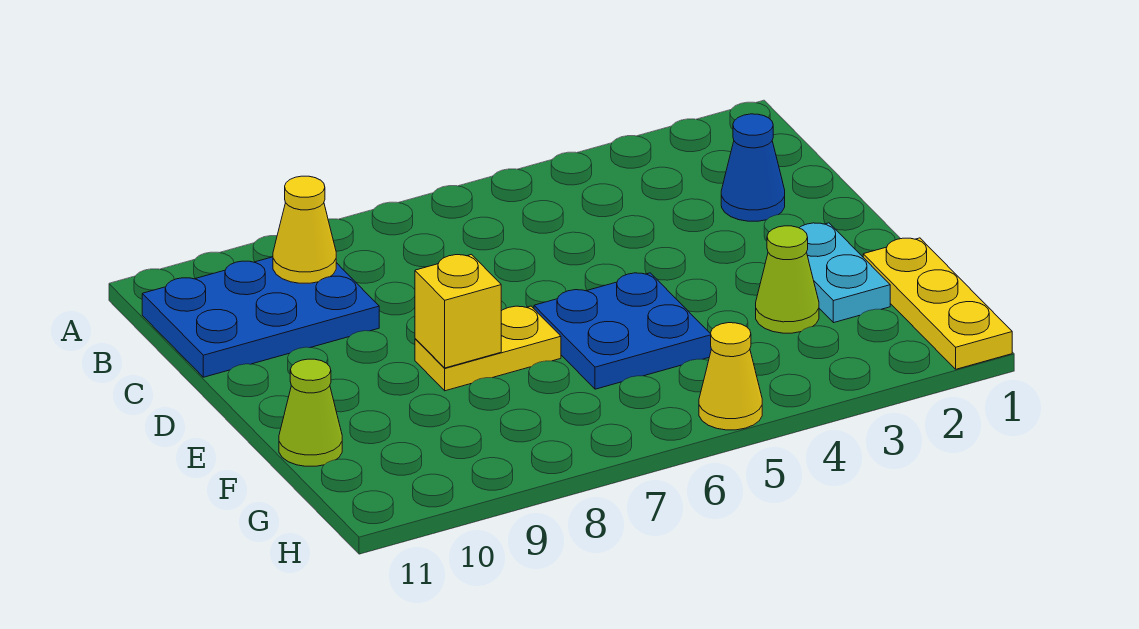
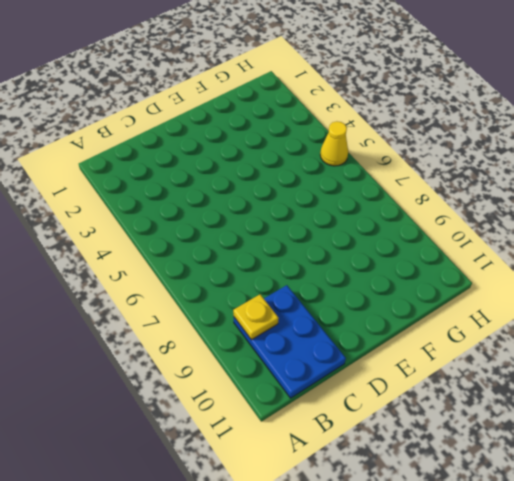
yellow 1x1 plate [233,294,279,340] -> yellow 1x1 cone [273,176,336,283]
none -> blue 1x1 cone [721,114,785,221]
none -> cyan 1x2 plate [800,223,890,323]

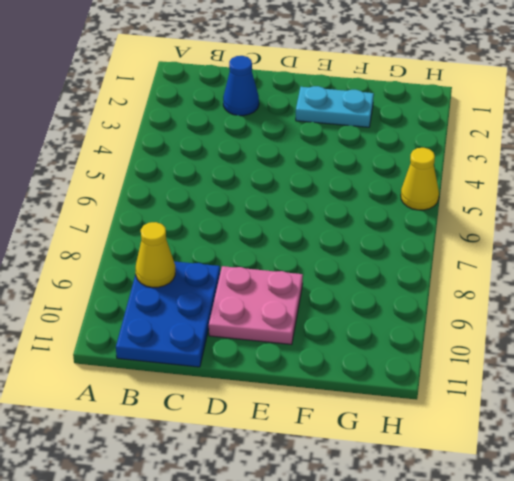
pink 2x2 plate [209,266,303,345] -> none
none -> blue 2x2 plate [534,273,711,389]
none -> yellow 1x2 plate [415,306,561,391]

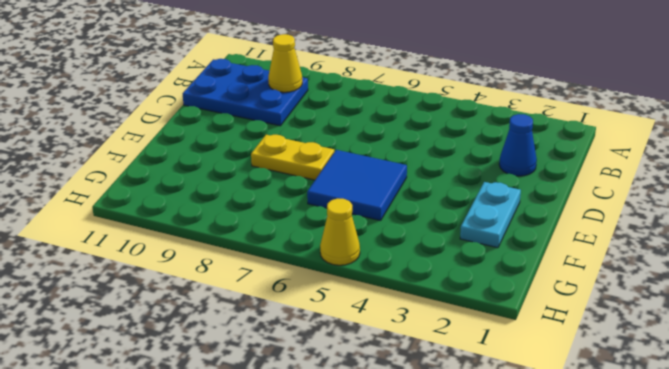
blue 2x2 tile [307,150,407,221] -> blue 2x2 plate [534,273,711,389]
none -> yellow 1x3 plate [863,238,1012,369]
none -> lime 1x1 cone [756,226,819,333]

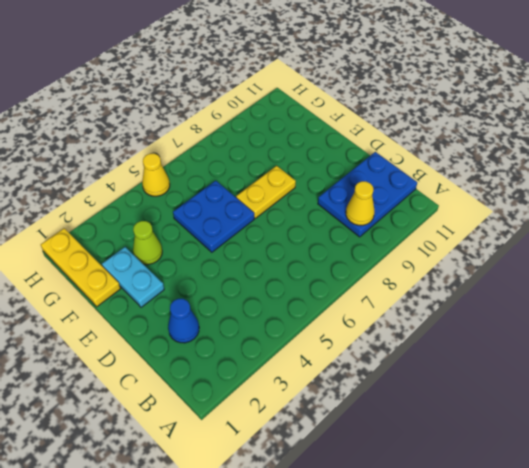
none -> lime 1x1 cone [279,359,342,466]
none -> yellow 1x1 brick [415,255,501,368]

